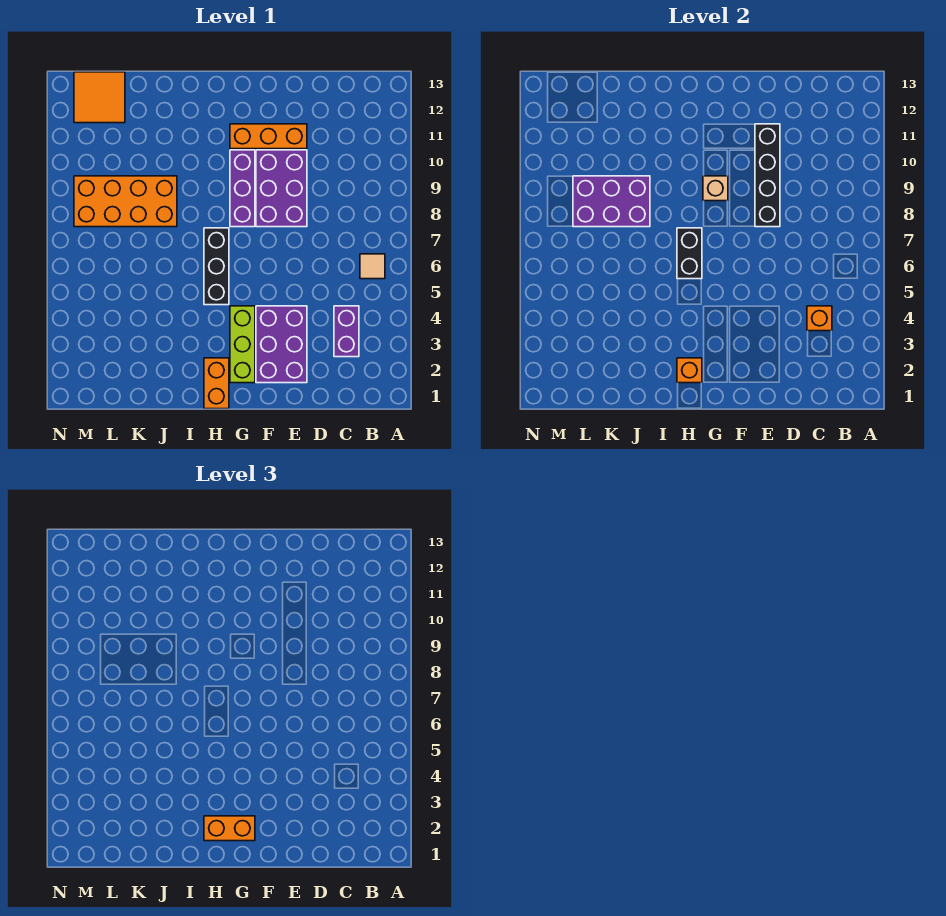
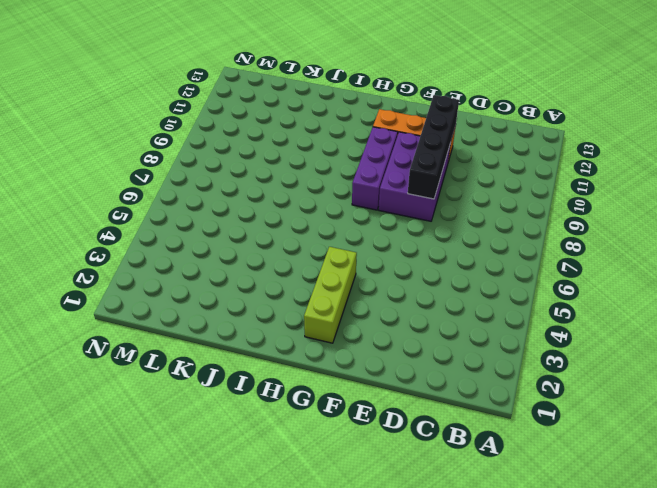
none -> tan 1x1 tile [360,254,385,279]
none -> purple 1x2 brick [334,306,359,357]
none -> purple 2x3 brick [256,306,307,383]

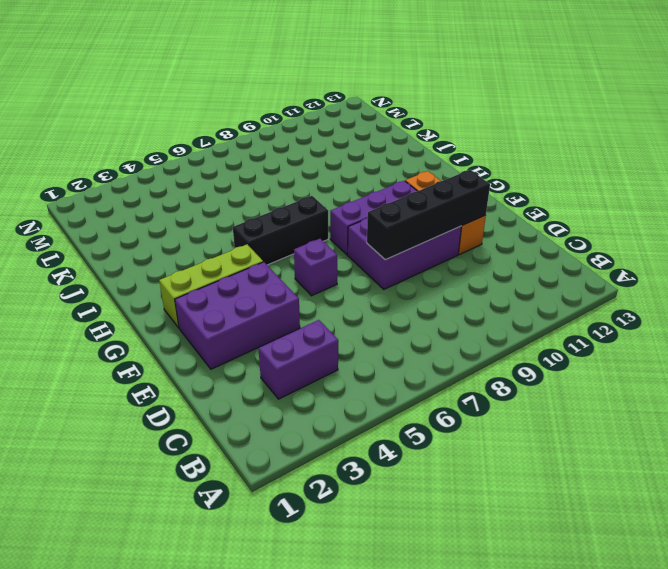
purple 1x1 brick [294,239,337,296] -> none
none -> tan 1x1 tile [360,254,385,279]
none -> orange 1x2 brick [204,358,229,409]
none -> orange 2x4 brick [74,176,177,227]

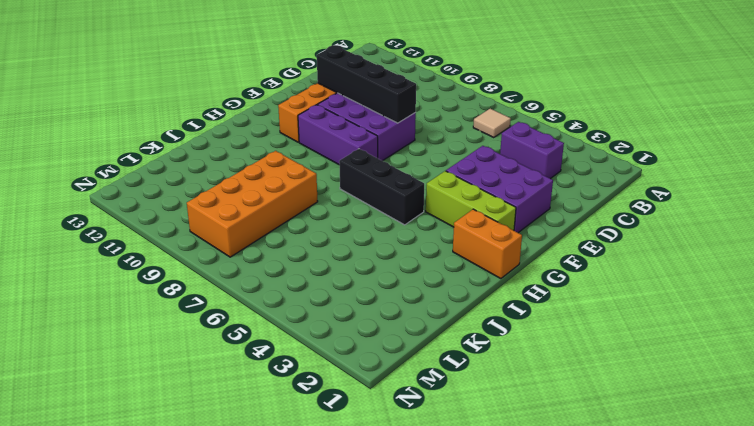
none -> orange 2x2 tile [74,72,125,123]
none -> orange 1x1 brick [807,306,832,331]
none -> tan 1x1 brick [703,176,728,201]

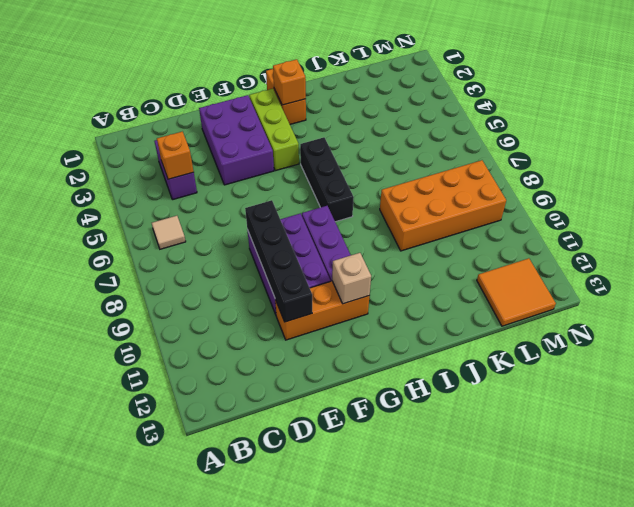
tan 1x1 brick [332,253,371,304] -> tan 1x1 brick moved to [703,176,728,201]
none -> black 1x2 brick [677,228,702,279]
none -> purple 2x3 brick [573,176,650,227]
none -> orange 1x2 brick [204,816,255,841]

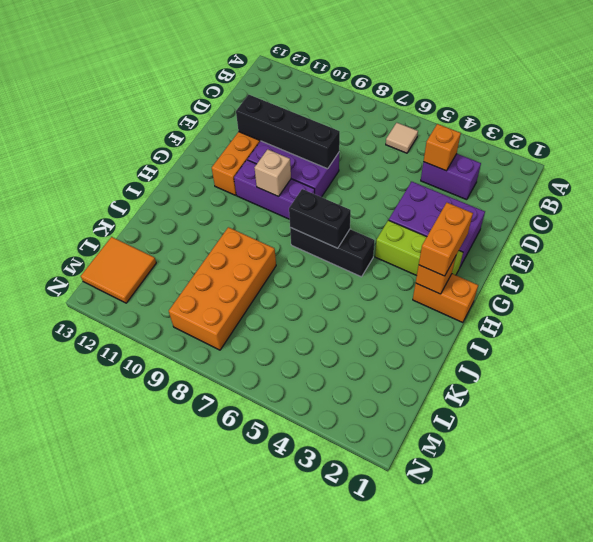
none -> purple 2x3 brick [573,176,650,227]

